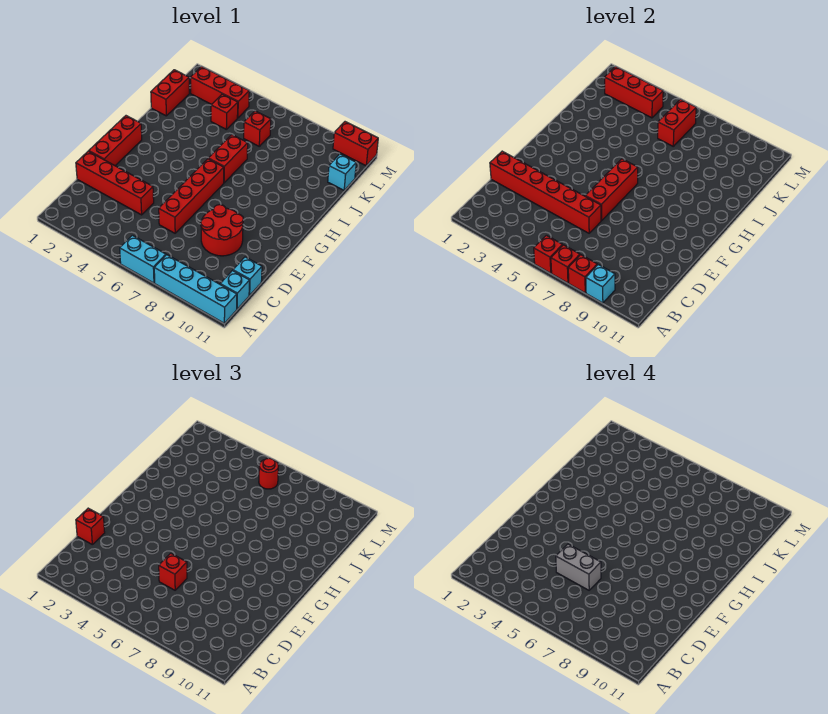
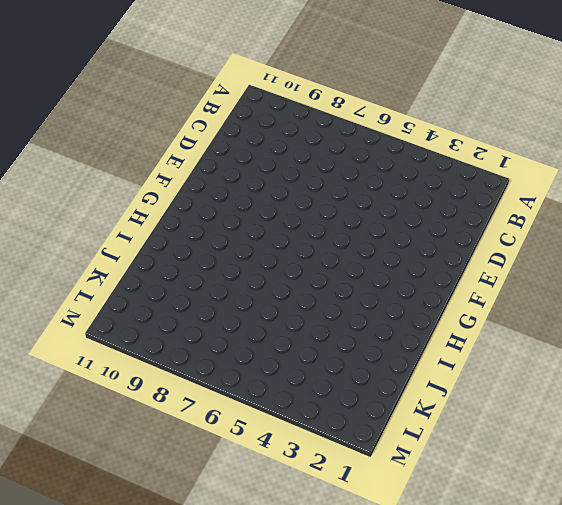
none -> cyan 1x2 brick [120,235,166,283]
none -> cyan 1x4 brick [154,255,237,323]
none -> cyan 1x1 brick [220,271,250,309]

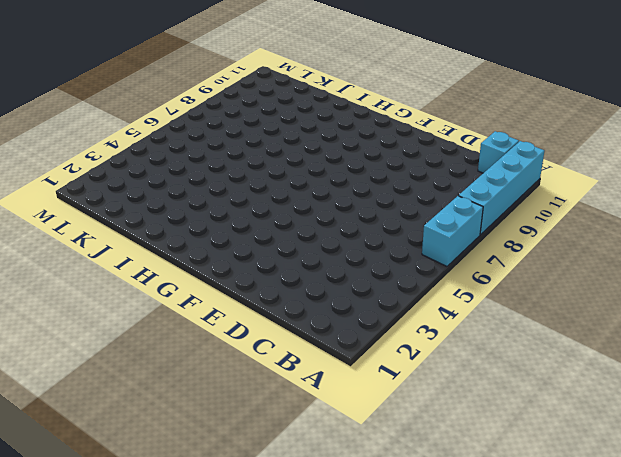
none -> cyan 1x1 brick [233,257,262,295]
none -> red 1x4 brick [76,151,154,215]
none -> red 1x4 brick [159,159,224,233]

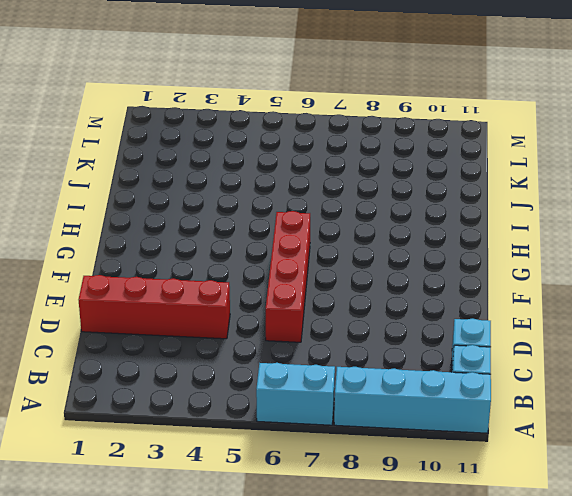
none -> red 2x2 round brick [201,205,243,256]
none -> red 1x3 brick [89,116,142,166]
none -> red 1x2 brick [208,135,248,183]

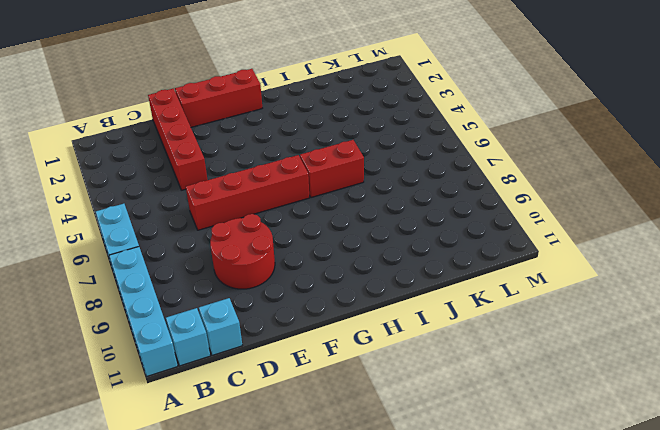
none -> red 1x2 brick [151,70,189,116]
none -> red 1x1 brick [211,94,238,129]
none -> red 1x1 brick [244,111,271,146]

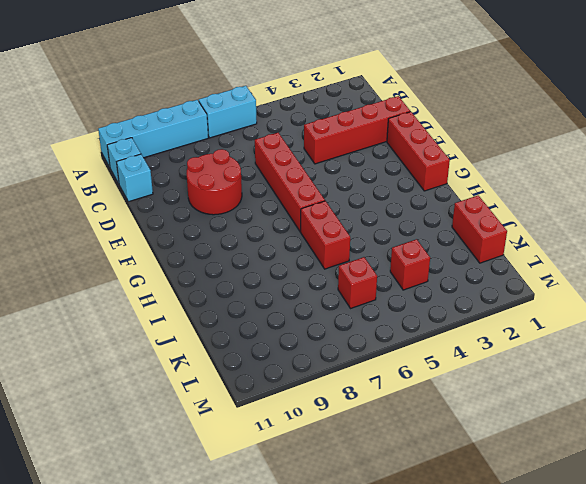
none -> cyan 1x1 brick [328,154,356,190]
none -> red 1x3 brick [191,67,249,118]
none -> red 1x2 brick [333,122,378,166]

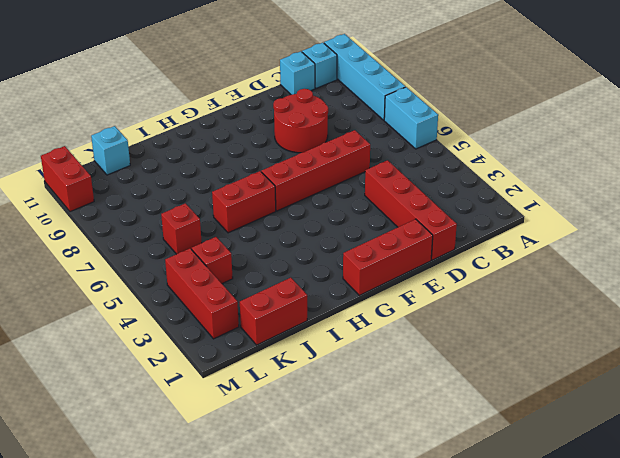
none -> red 1x1 brick [534,235,563,273]
none -> red 1x1 brick [551,245,580,283]
none -> red 1x1 brick [568,255,597,293]

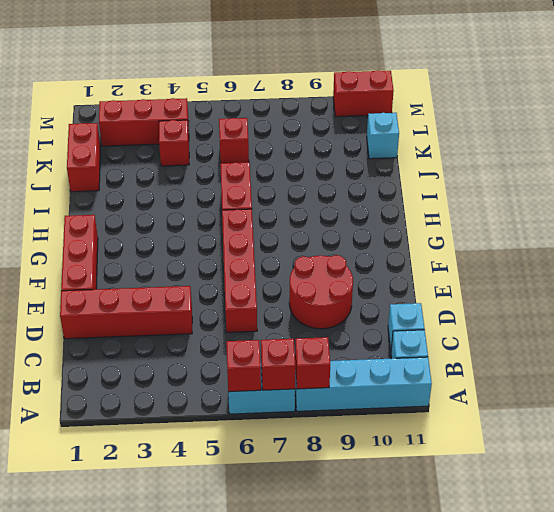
none -> cyan 1x1 brick [586,264,615,303]
none -> red 1x6 brick [490,151,601,233]
none -> red 1x3 brick [585,159,638,220]

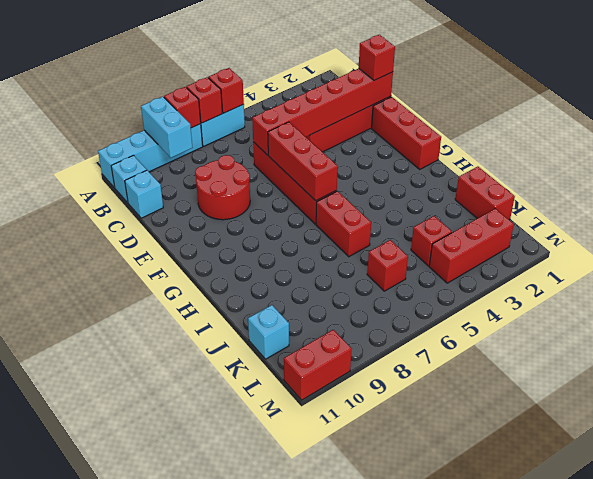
cyan 1x2 brick [141,97,192,158] -> cyan 1x1 brick [586,264,615,303]
none -> red 1x2 brick [658,99,696,146]
none -> red 1x3 brick [605,67,663,118]
none -> red 1x1 brick [159,553,187,590]

